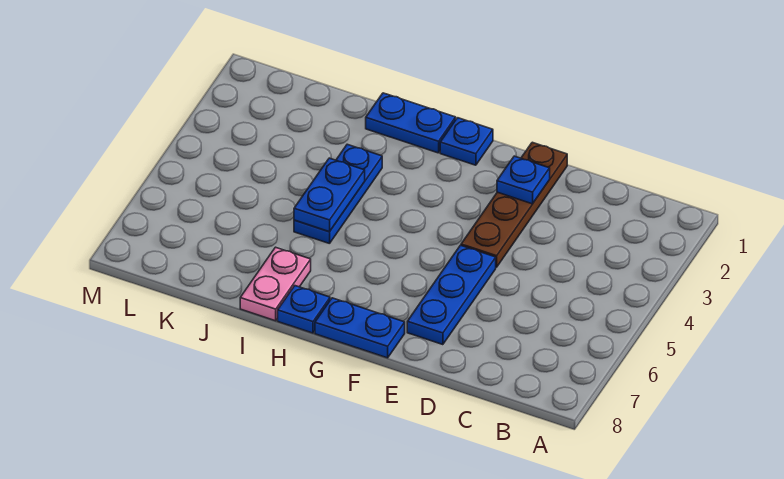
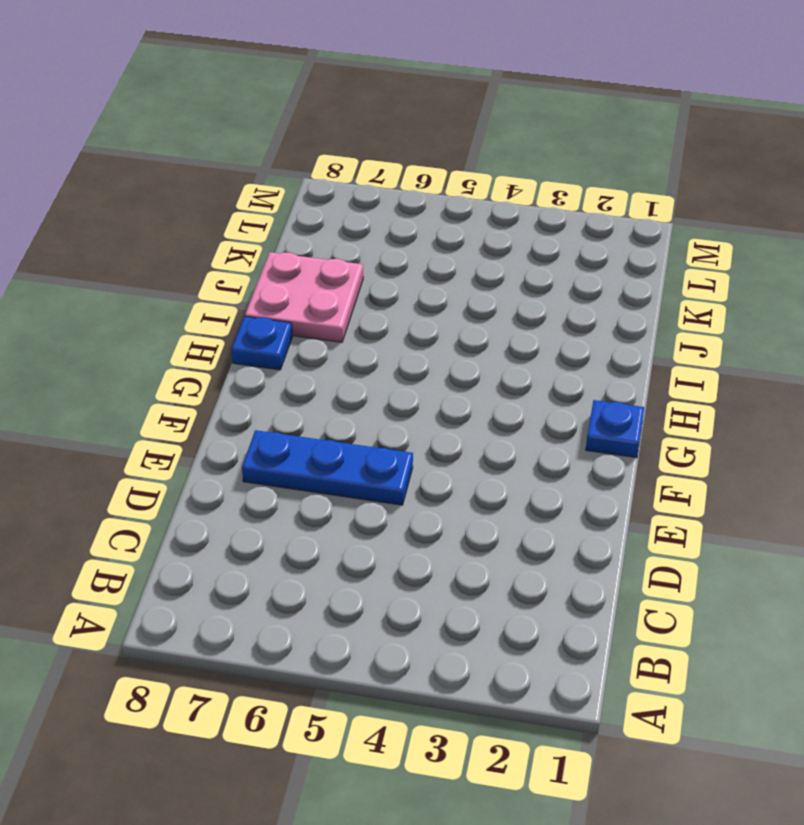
pink 2x2 plate [245,252,363,342] -> pink 1x2 plate [240,247,311,321]
none -> brown 1x4 plate [461,142,567,267]
none -> blue 1x2 plate [315,298,405,358]

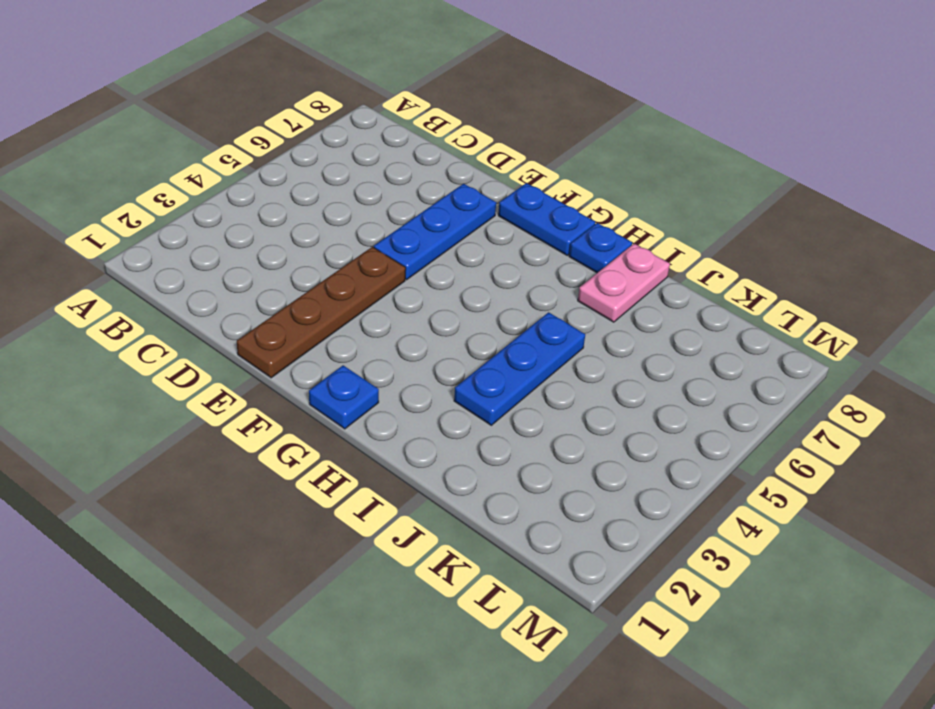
none -> blue 1x2 plate [366,93,456,153]
none -> blue 1x1 plate [497,156,550,204]

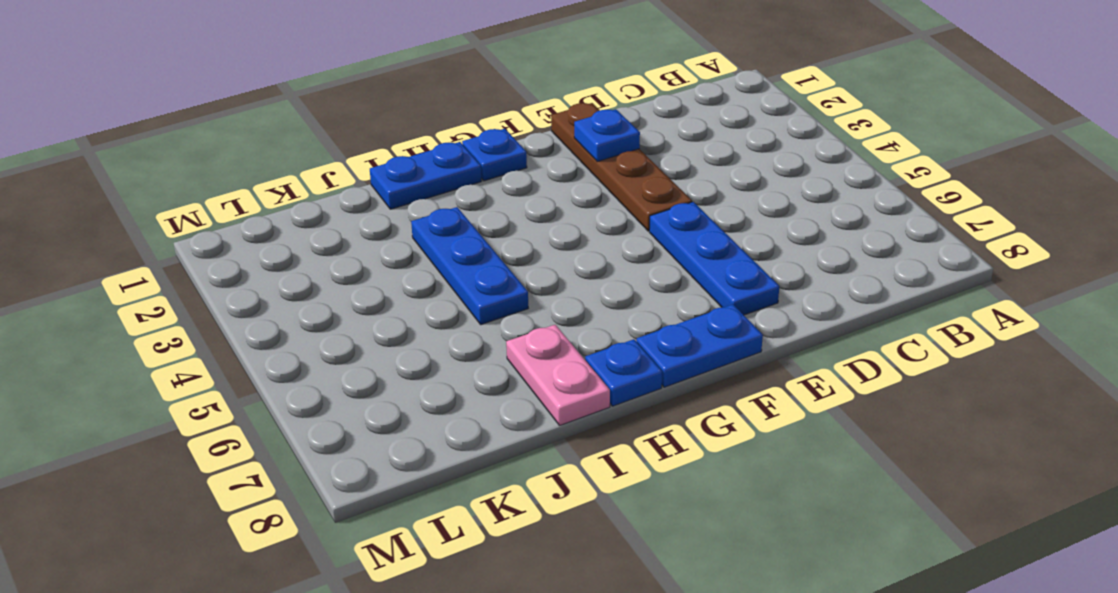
none -> blue 1x2 plate [294,158,365,232]

